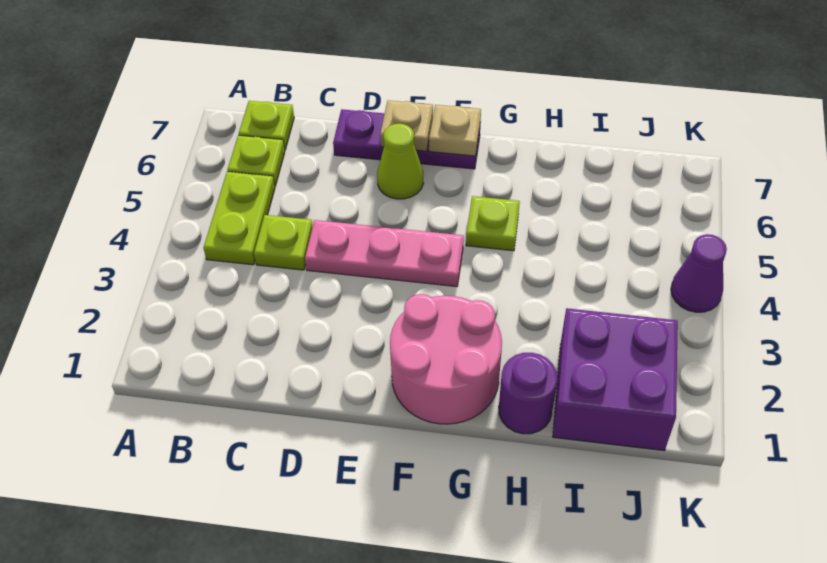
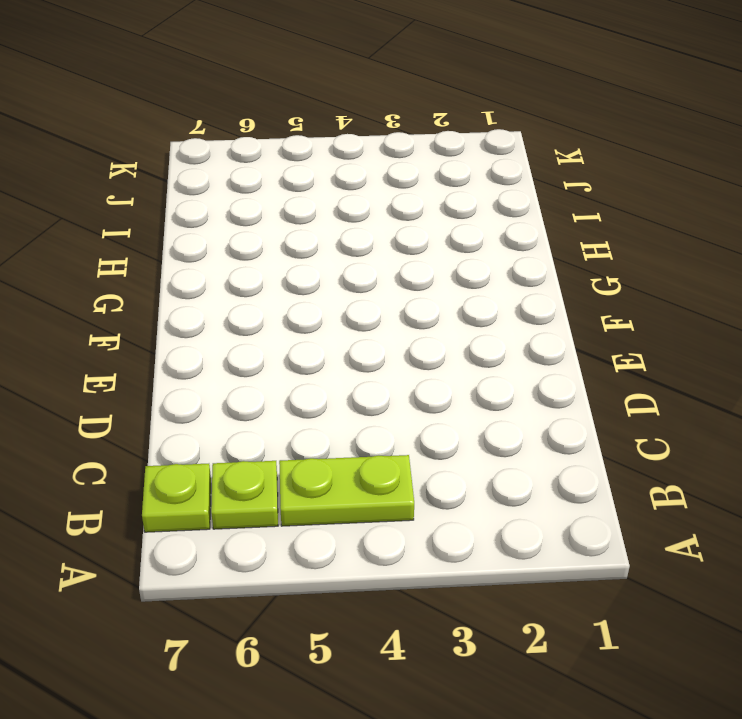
none -> lime 1x1 plate [254,215,313,270]
none -> pink 1x3 plate [305,220,464,287]
none -> purple 1x3 plate [333,109,480,169]

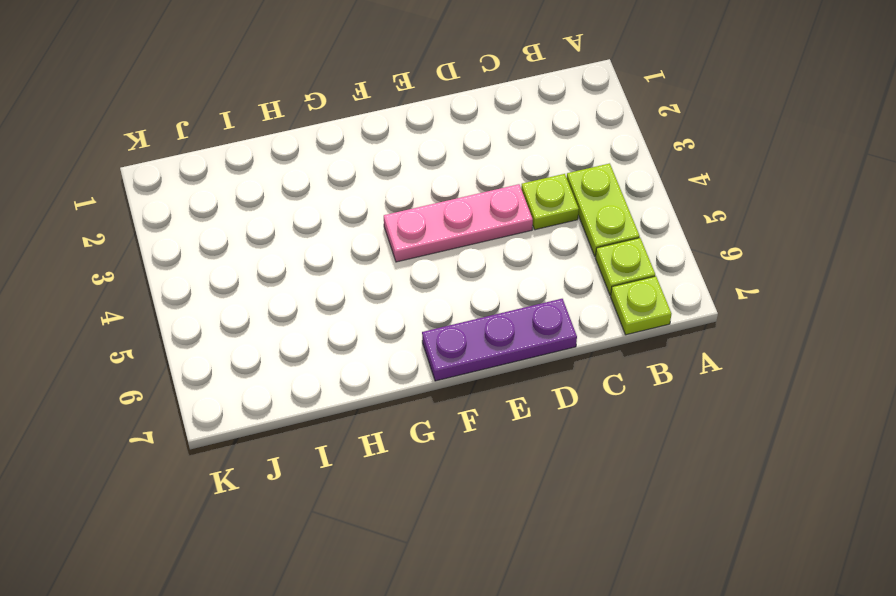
none -> lime 1x1 cone [377,124,424,199]
none -> pink 2x2 round brick [390,294,502,424]
none -> lime 1x1 plate [466,196,520,251]

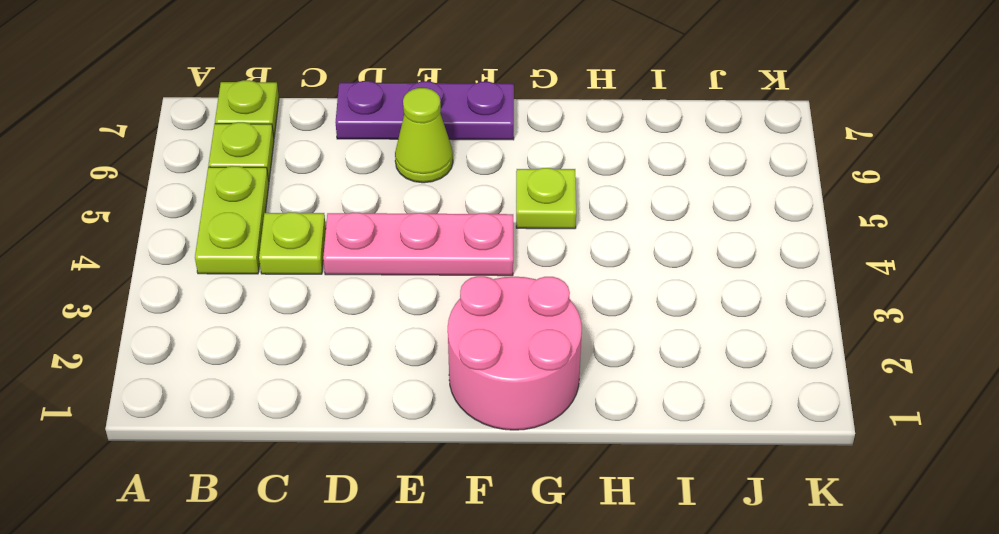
none -> purple 1x1 round brick [499,353,558,434]
none -> purple 2x2 brick [553,308,678,451]
none -> purple 1x1 cone [671,234,727,312]

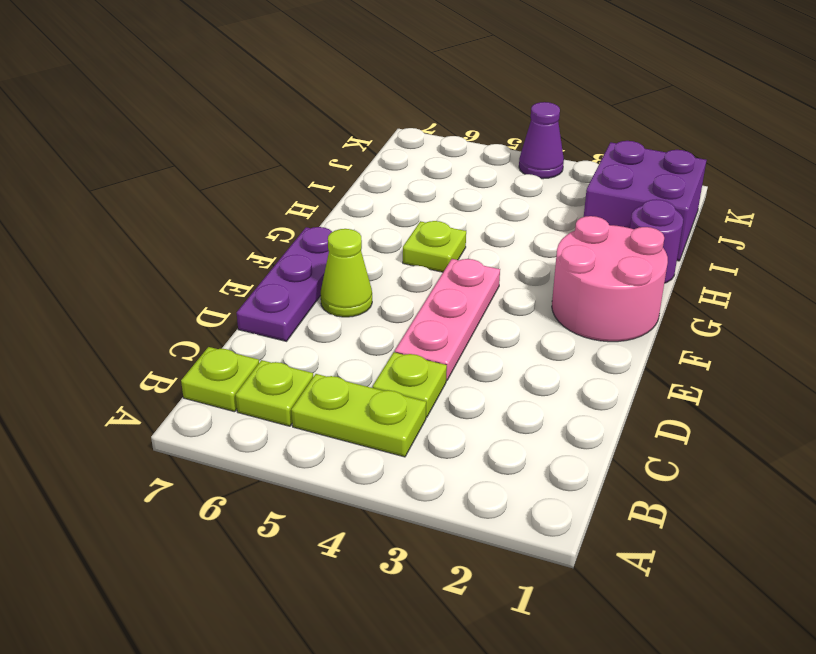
none -> tan 1x1 plate [380,100,433,151]
none -> tan 1x1 plate [429,105,481,156]

